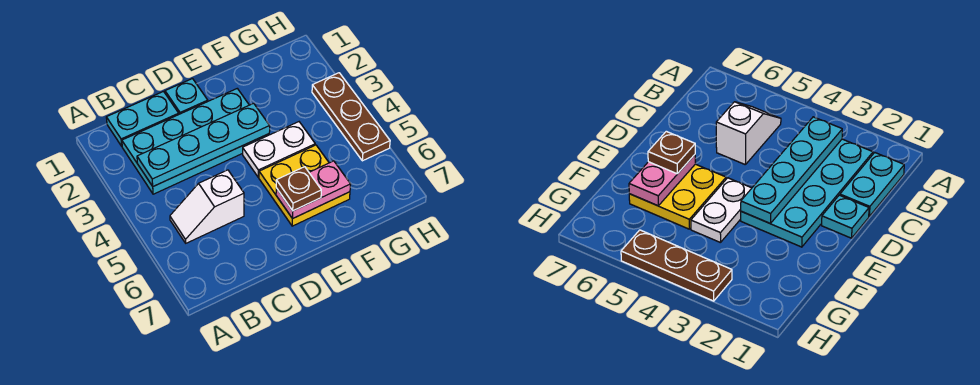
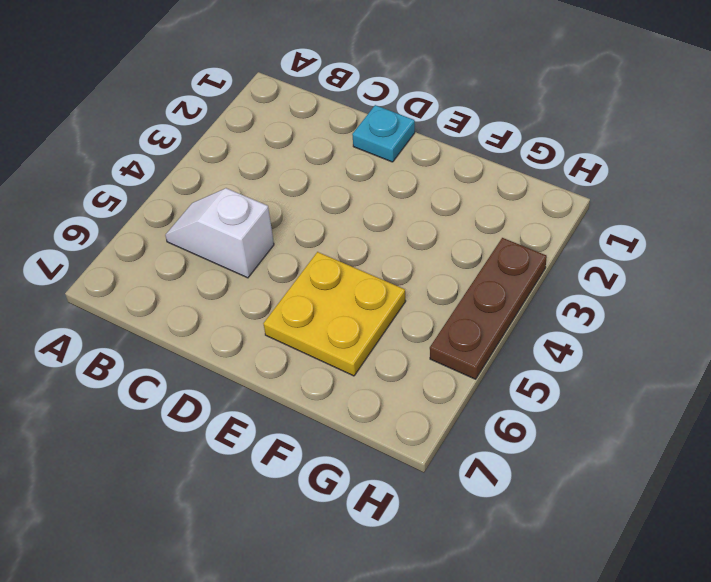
none -> cyan 1x2 plate [106,92,179,146]
none -> cyan 2x4 plate [122,89,269,194]

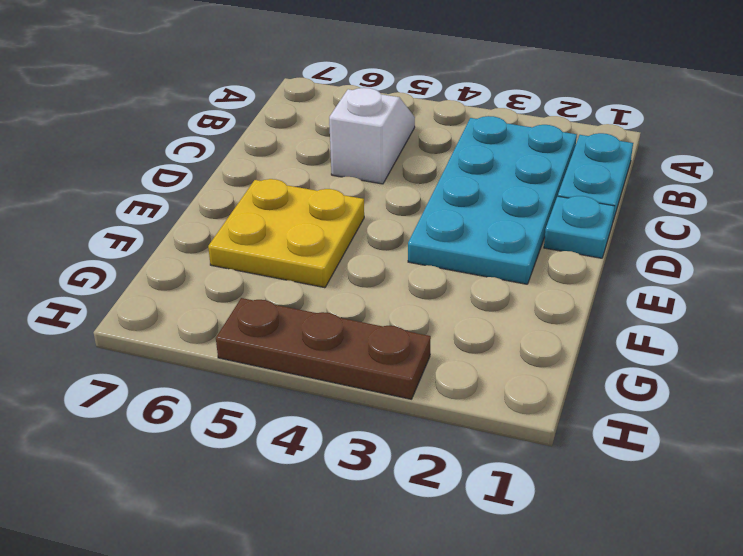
none -> white 1x2 plate [243,122,315,177]
none -> cyan 1x4 plate [137,103,270,186]

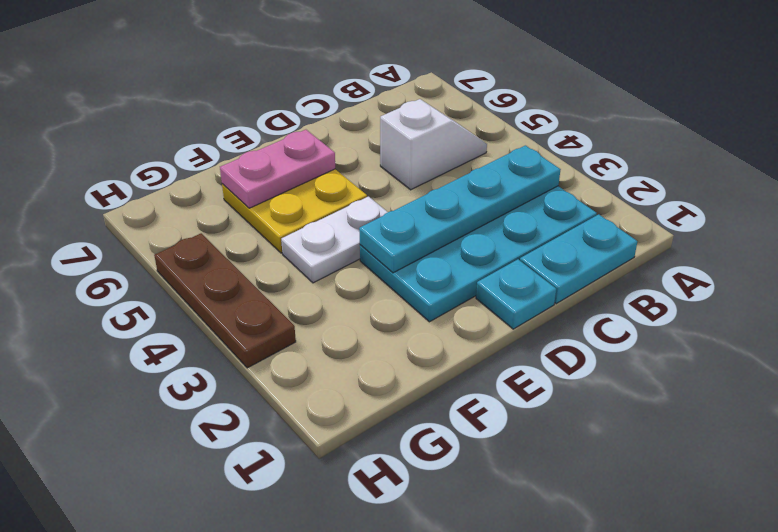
none -> brown 1x1 plate [276,167,321,211]

